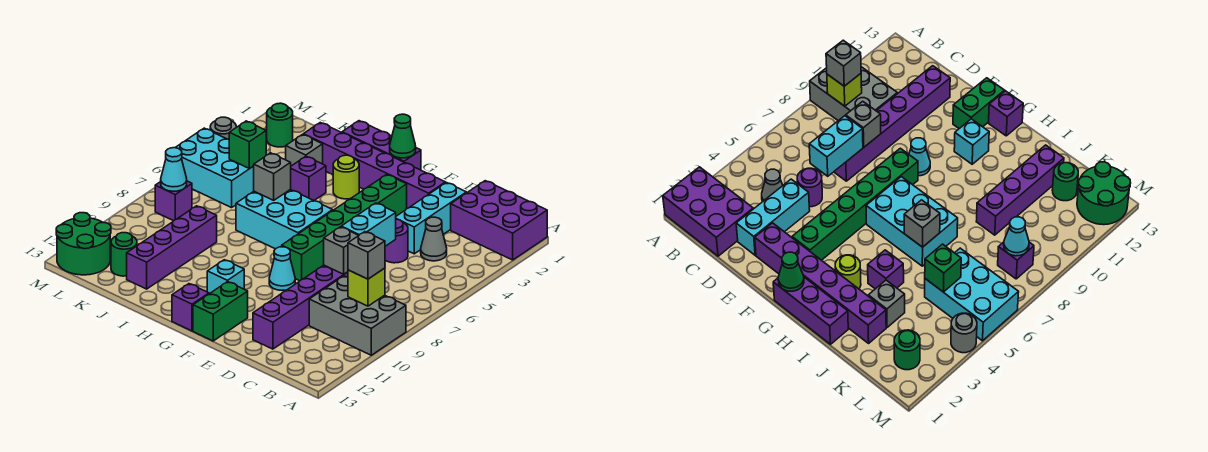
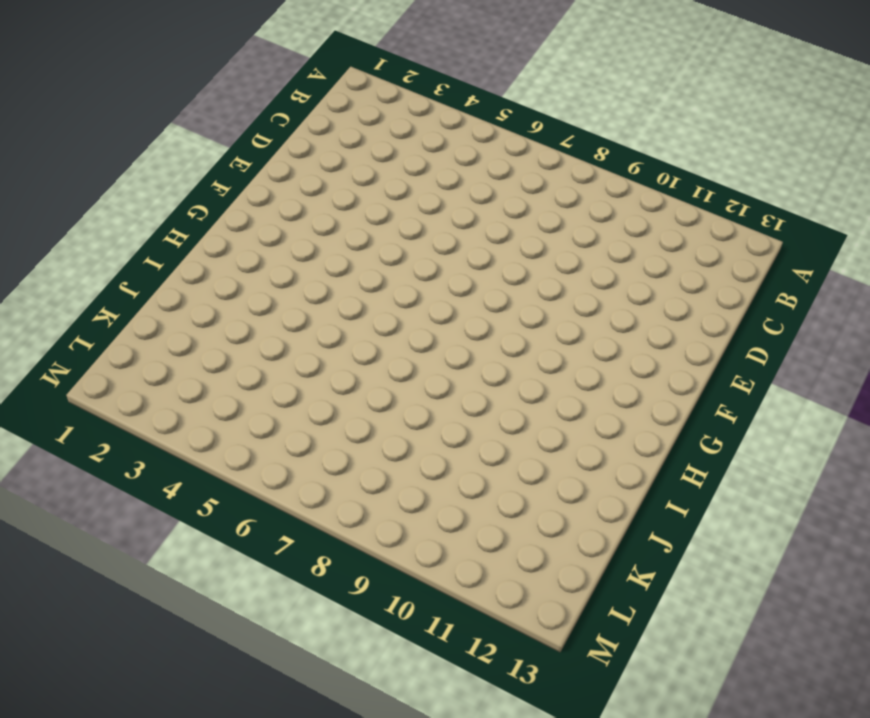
none -> purple 2x3 brick [451,181,547,260]
none -> grey 2x3 brick [309,276,406,355]
none -> grey 1x1 cone [421,217,447,261]
none -> cyan 1x3 brick [396,183,466,254]

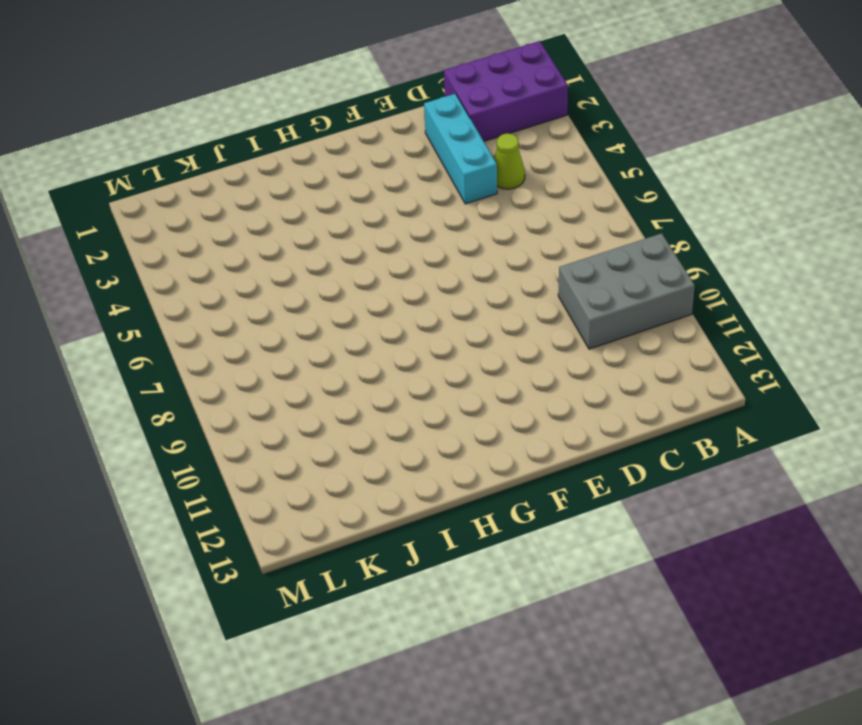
lime 1x1 cone [494,133,525,189] -> grey 1x1 cone [421,217,447,261]
none -> purple 1x1 round brick [385,219,408,263]
none -> purple 1x6 brick [253,265,348,349]
none -> purple 1x6 brick [303,123,445,208]
none -> green 1x6 brick [282,174,407,281]

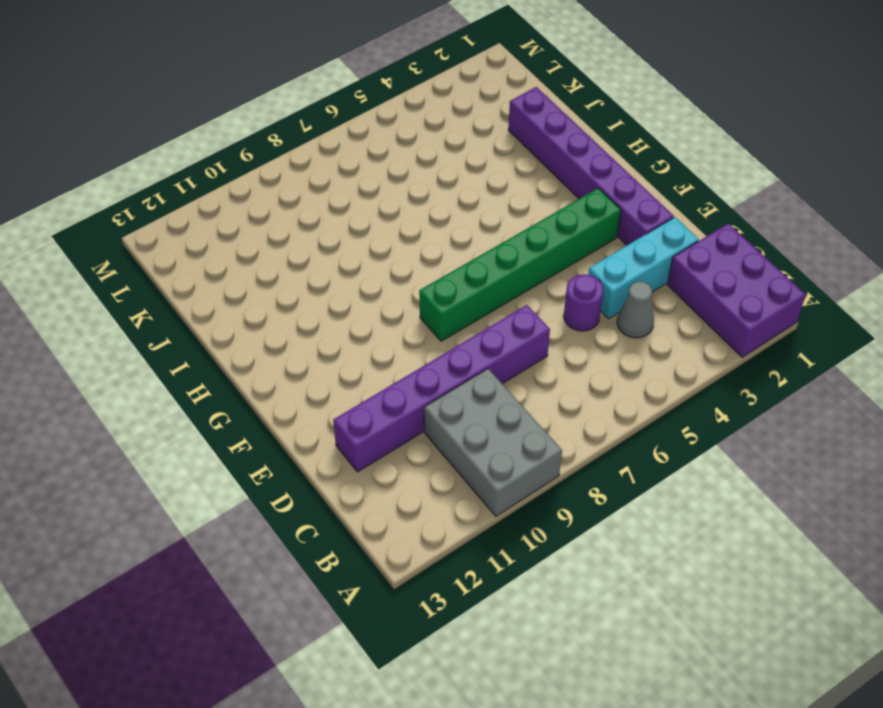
none -> cyan 1x1 cone [269,247,295,290]
none -> green 1x2 brick [193,282,248,341]
none -> purple 1x3 brick [342,121,421,170]
none -> cyan 2x3 brick [236,190,333,249]

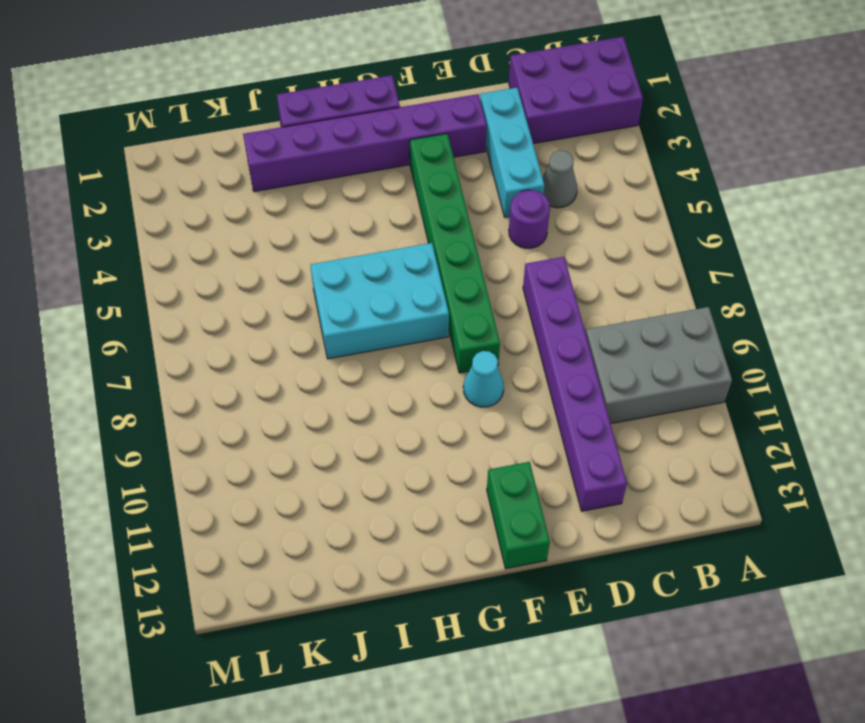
none -> cyan 1x1 brick [207,260,244,294]
none -> purple 1x1 brick [172,284,209,331]
none -> lime 1x1 round brick [333,155,359,199]
none -> purple 1x1 brick [290,156,326,200]

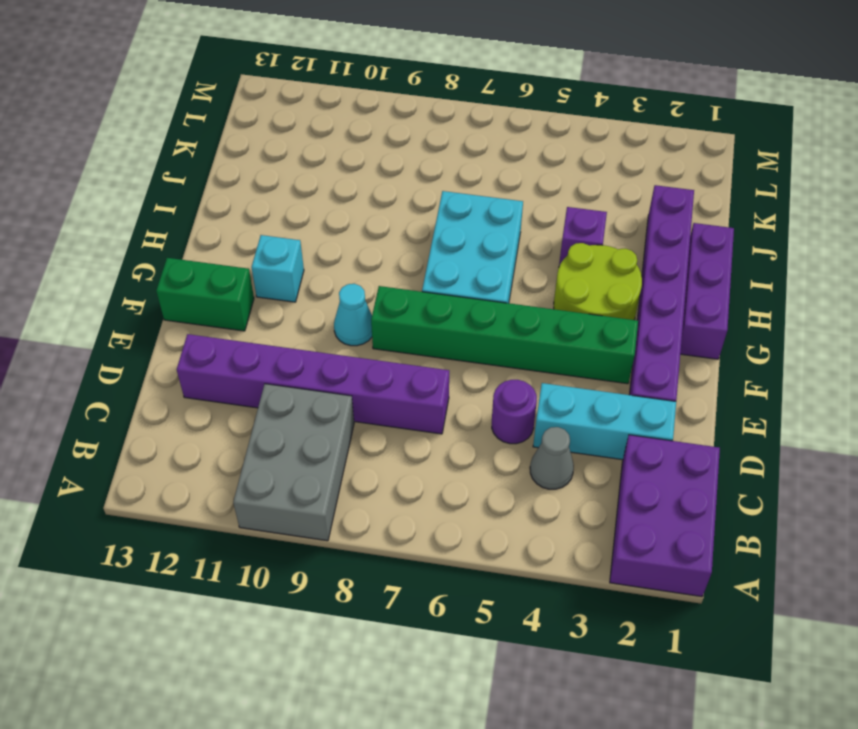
lime 2x2 round brick [554,243,642,320] -> lime 1x1 round brick [333,155,359,199]
none -> purple 1x1 brick [172,284,209,331]
none -> grey 1x1 brick [286,134,323,166]
none -> purple 1x4 brick [127,206,217,289]
none -> cyan 2x3 brick [175,128,254,208]

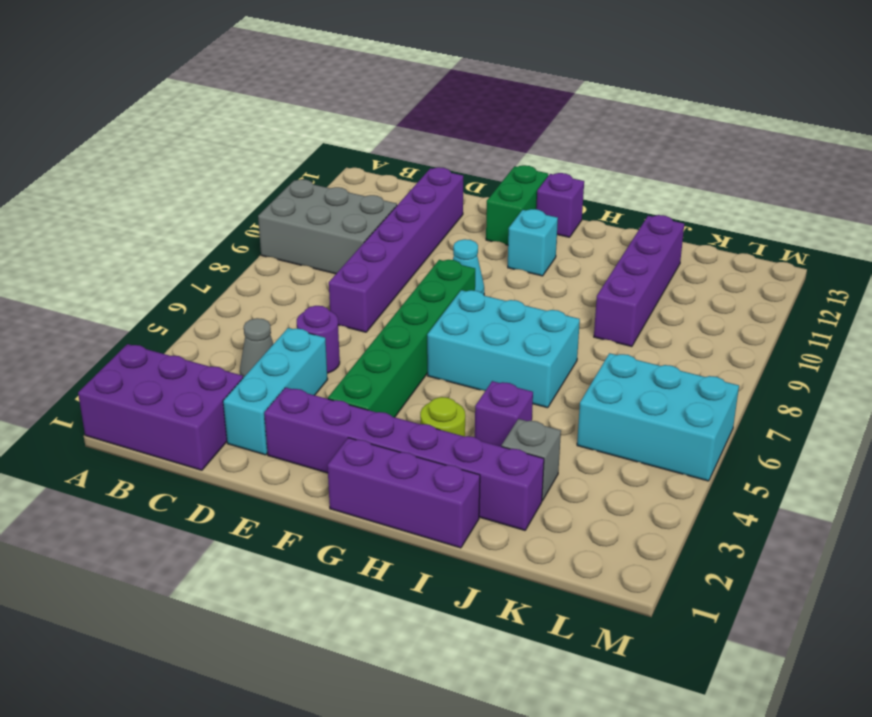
none -> green 1x1 round brick [111,233,137,276]
none -> green 1x1 round brick [267,103,293,147]
none -> purple 1x1 brick [155,181,192,221]
none -> green 2x2 round brick [56,213,111,275]

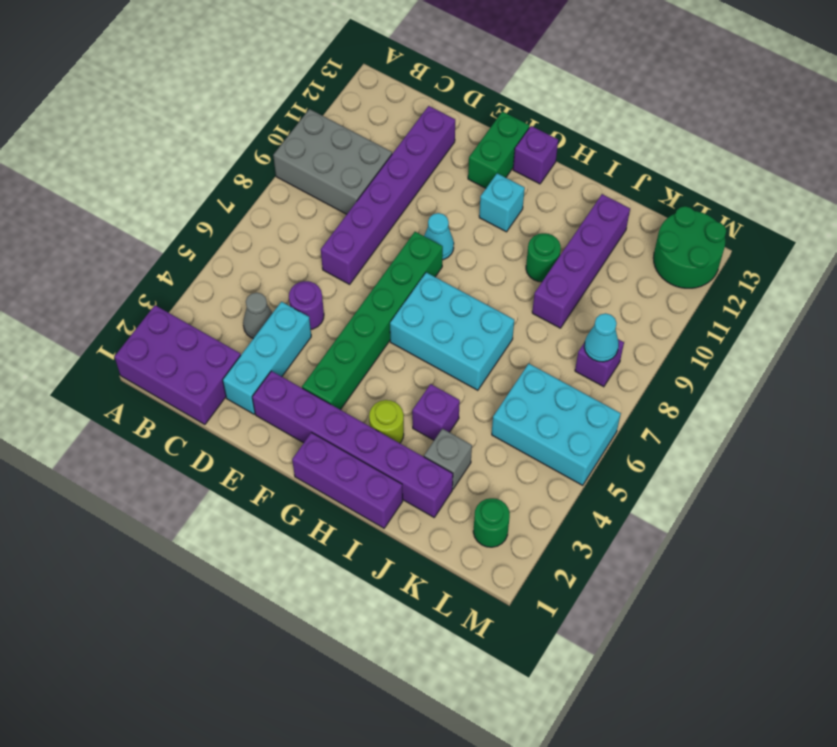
green 1x1 round brick [526,233,561,282] -> green 1x1 round brick moved to [111,233,137,276]
none -> grey 1x1 round brick [210,117,236,139]
none -> lime 1x1 brick [348,268,385,306]
none -> cyan 1x2 brick [341,203,396,246]
none -> grey 1x1 brick [324,227,359,274]

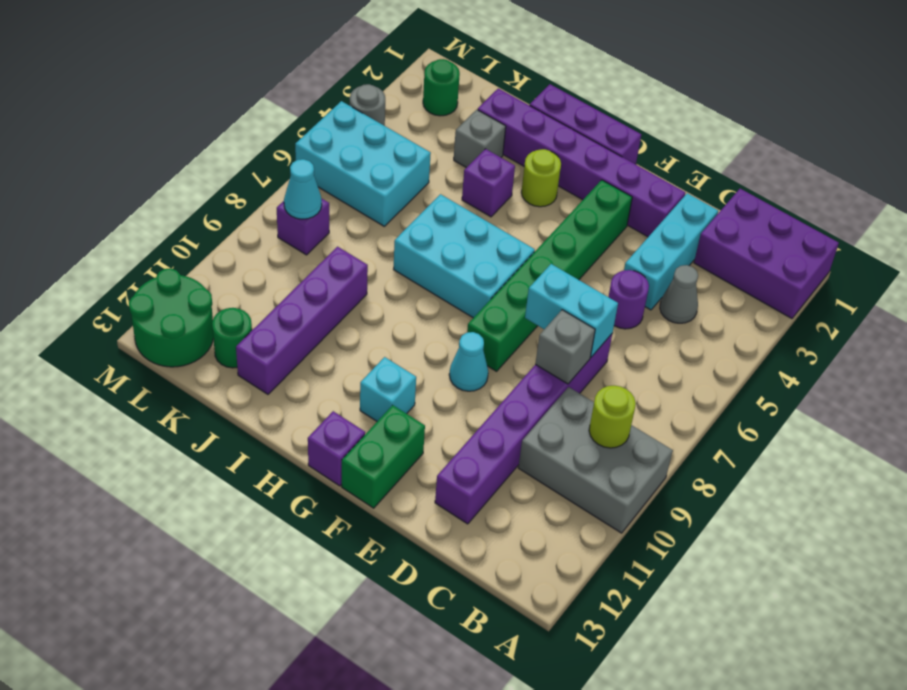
lime 1x1 round brick [589,386,636,448] -> lime 1x1 brick [348,268,385,306]
cyan 1x2 brick [525,264,618,357] -> cyan 1x2 brick turned to [341,203,396,246]
none -> green 1x1 cone [390,114,416,158]
none -> grey 1x1 brick [254,153,291,200]
none -> green 1x1 brick [229,121,266,169]
none -> grey 1x1 brick [348,232,385,279]

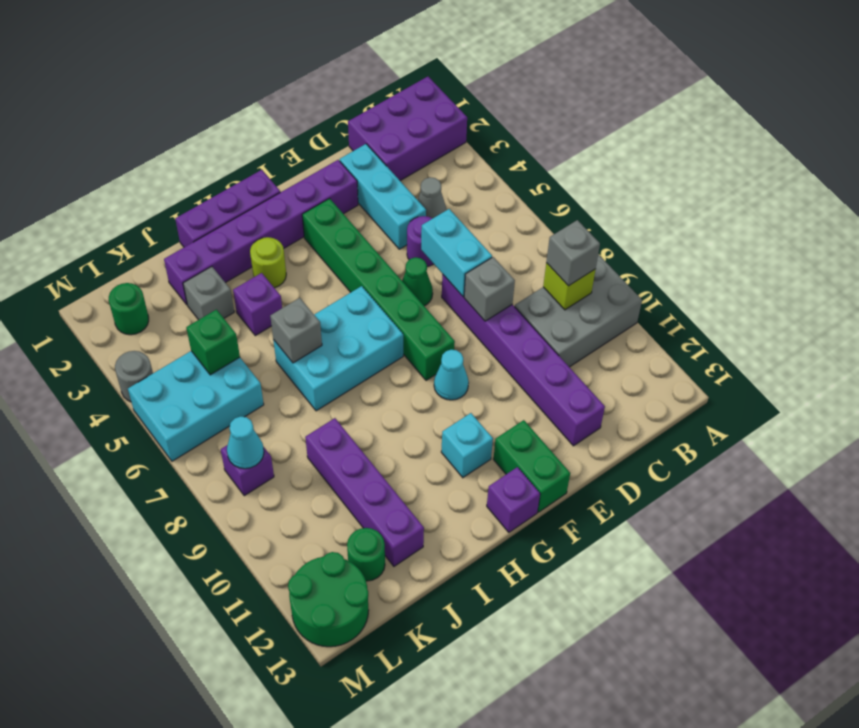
green 1x1 cone [402,257,433,306] -> green 1x1 cone moved to [390,114,416,158]

